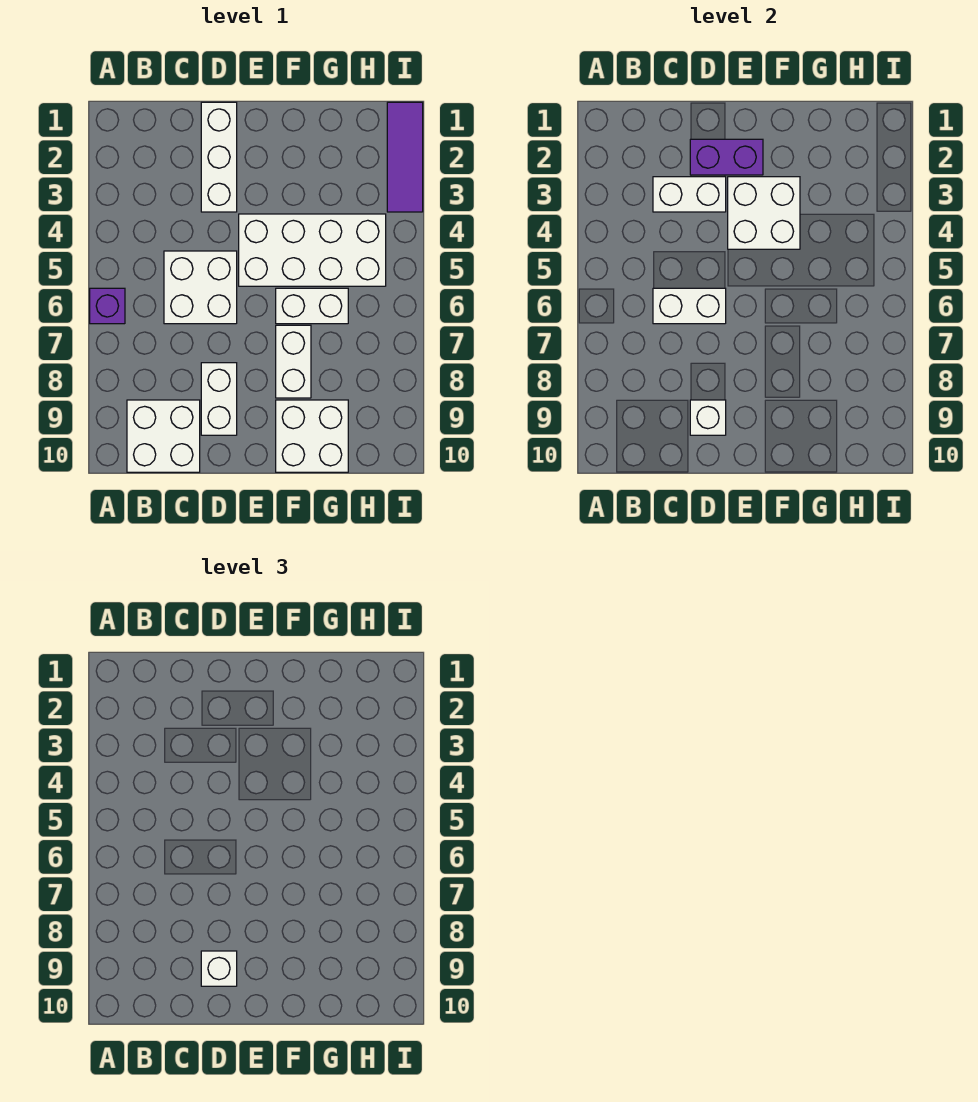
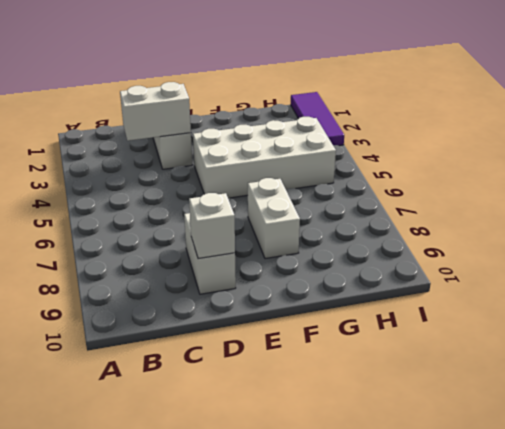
none -> purple 1x1 brick [90,288,125,324]
none -> white 2x2 brick [127,400,200,472]
none -> white 2x2 brick [164,251,237,324]

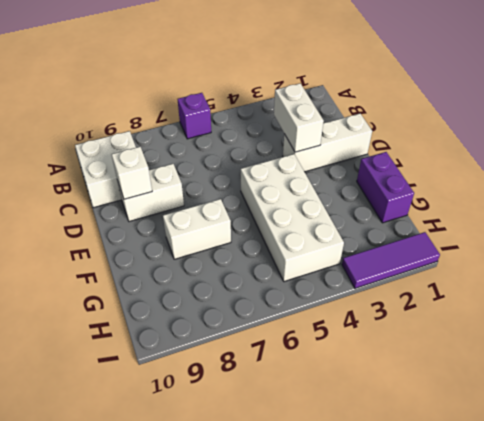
purple 1x2 brick [357,152,414,223] -> purple 1x2 brick moved to [690,139,763,175]
none -> white 2x2 brick [164,251,237,324]
none -> white 1x2 brick [276,288,348,324]
none -> white 2x2 brick [276,400,348,472]

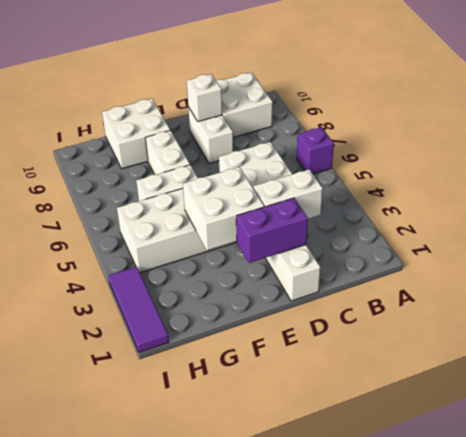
none -> white 1x2 brick [653,288,726,324]
none -> white 1x1 brick [201,951,237,986]

